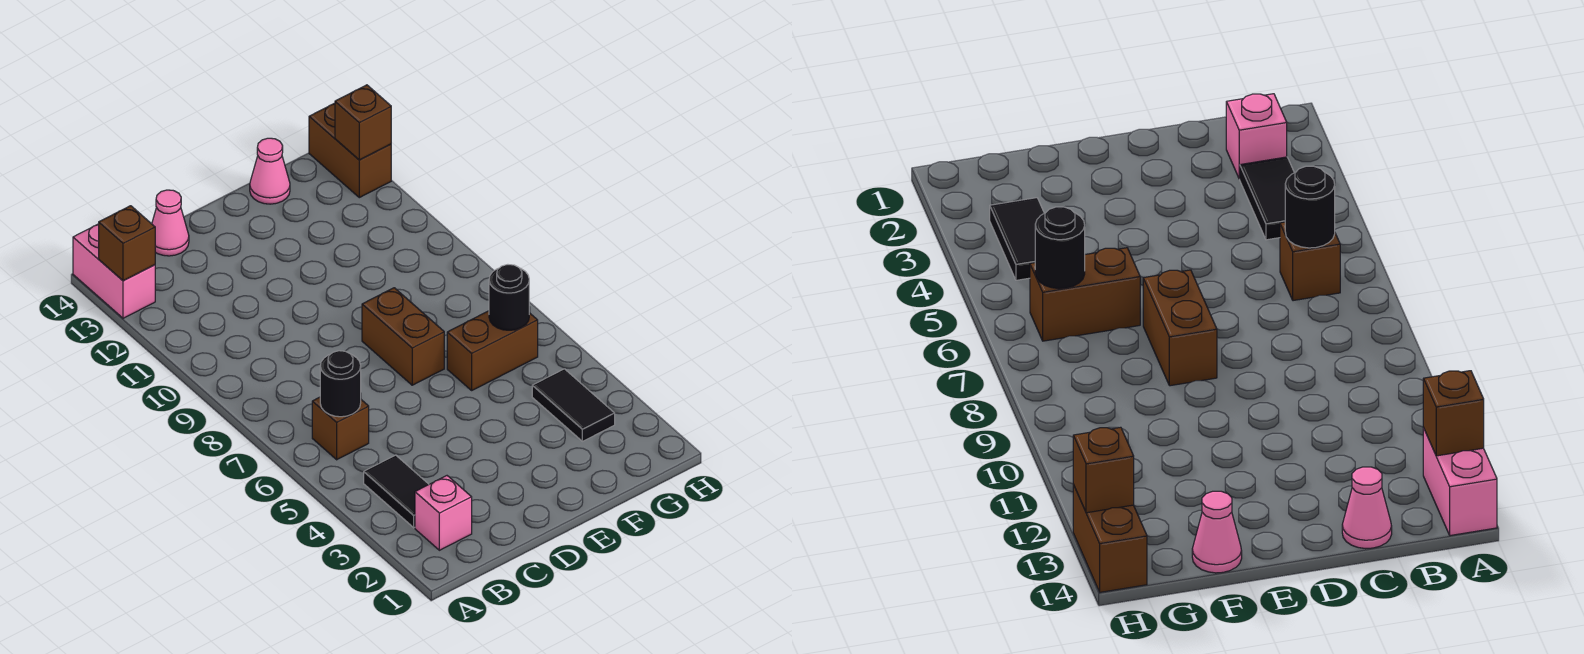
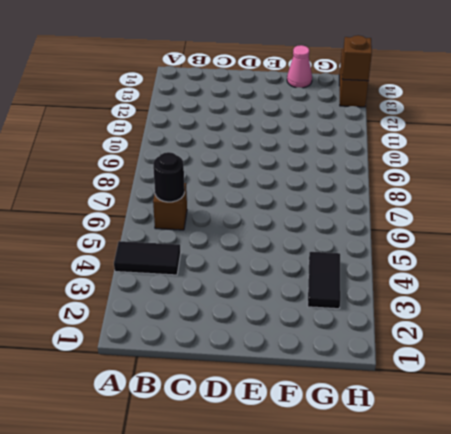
black 1x2 tile [114,241,181,275] -> black 1x2 tile turned to [364,455,429,528]
none -> pink 1x2 brick [73,224,155,318]
none -> pink 1x1 brick [415,476,472,550]
none -> pink 1x1 cone [152,190,189,256]

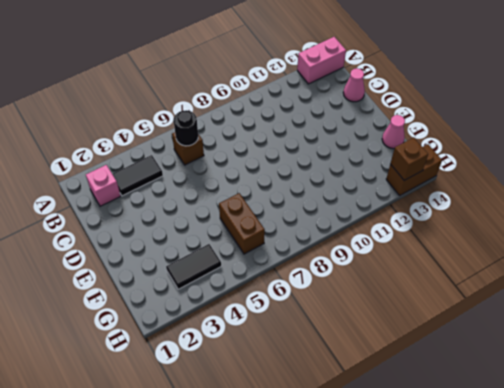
none -> brown 1x2 brick [362,288,444,385]
none -> brown 1x1 brick [99,206,155,281]
none -> black 1x1 round brick [489,265,529,330]

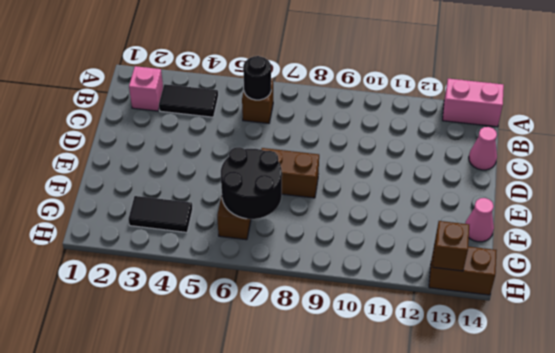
black 2x2 round brick [221,147,282,219] -> black 1x1 round brick [489,265,529,330]
none -> brown 1x1 brick [99,206,155,281]

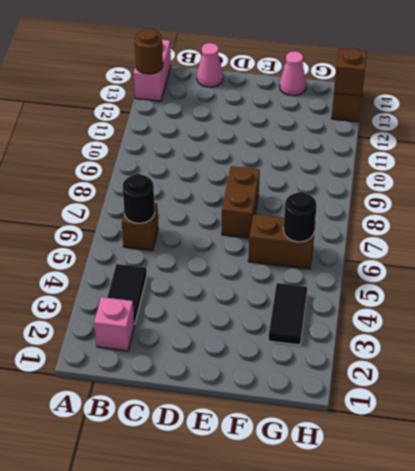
brown 1x1 round brick [134,28,163,74] -> brown 1x1 brick [99,206,155,281]

